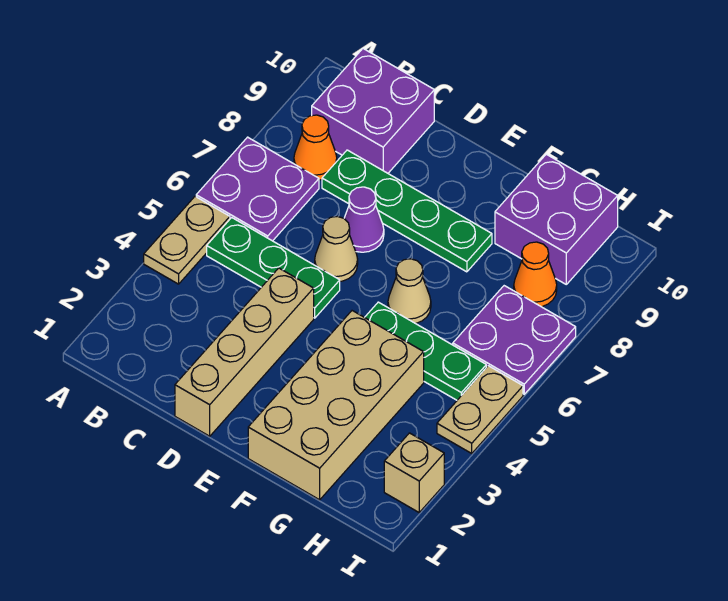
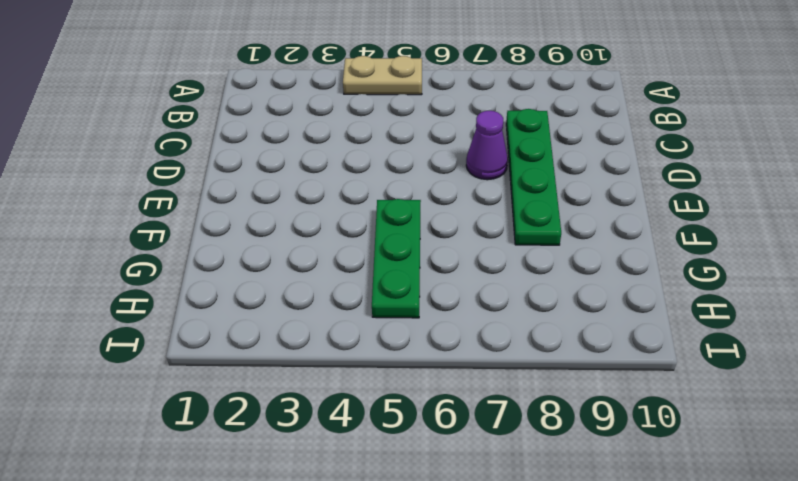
none -> purple 2x2 plate [196,137,319,241]
none -> green 1x3 plate [207,218,340,318]
none -> orange 1x1 cone [294,115,337,180]

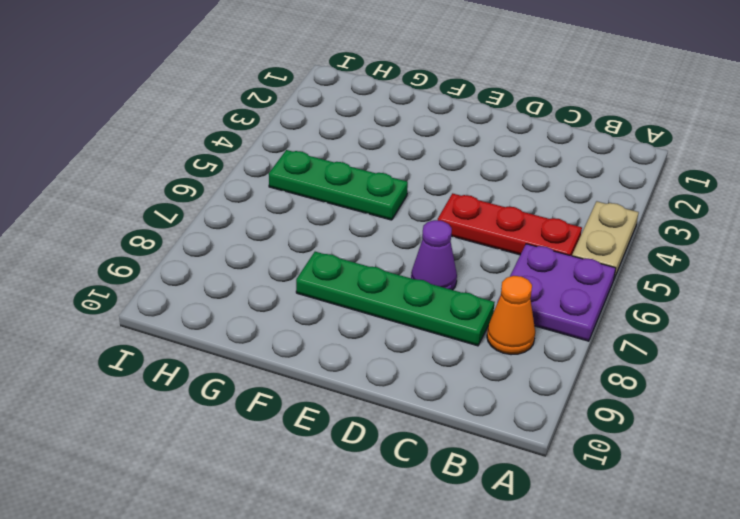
red 1x3 plate [438,193,582,256] -> green 1x3 plate [207,218,340,318]
none -> purple 2x2 brick [312,49,434,173]
none -> tan 1x4 brick [175,268,314,436]
none -> tan 1x1 cone [315,216,358,281]

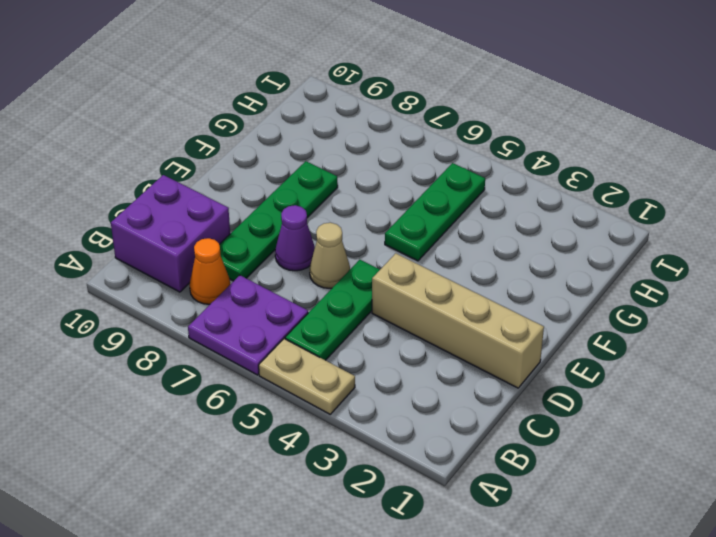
none -> tan 2x4 brick [248,311,424,500]
none -> tan 1x1 cone [388,259,431,324]
none -> purple 2x2 brick [495,154,618,284]

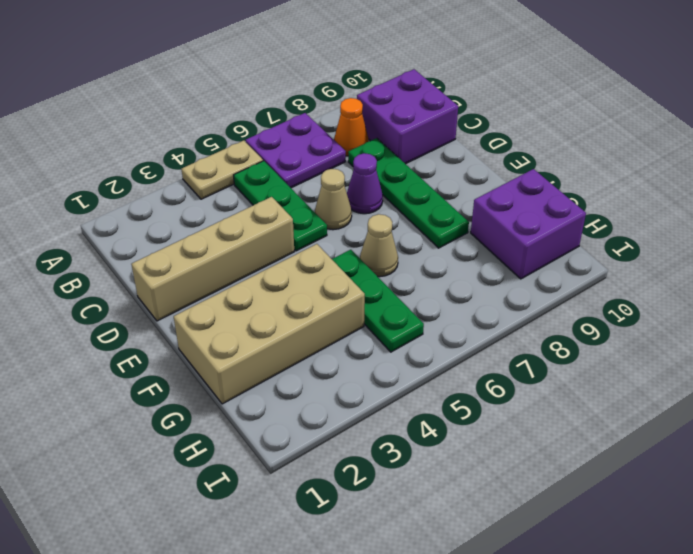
none -> purple 2x2 plate [453,286,576,394]
none -> orange 1x1 cone [514,242,557,307]
none -> tan 1x1 brick [384,433,444,512]

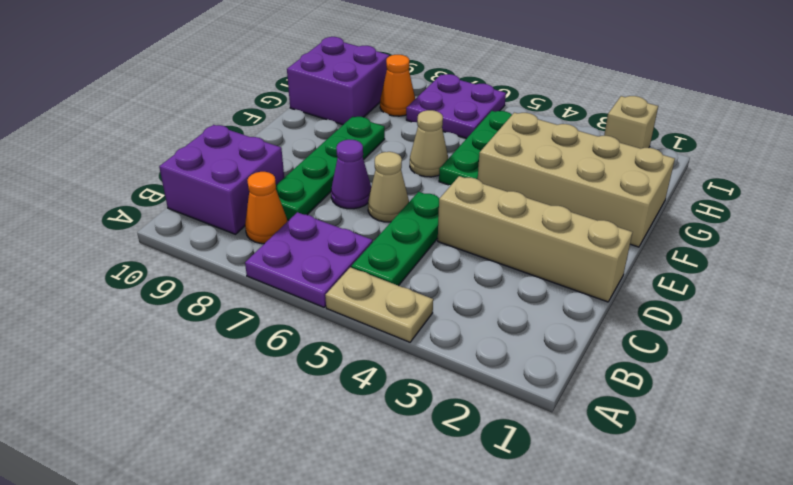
none -> tan 1x2 plate [437,366,523,453]

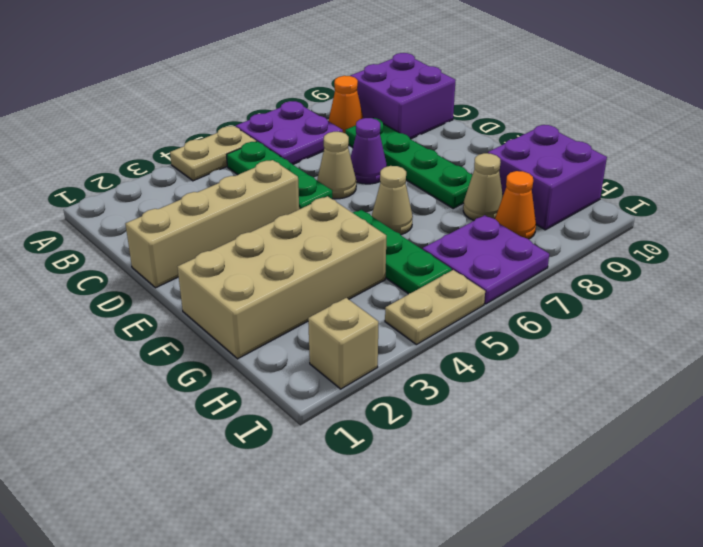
tan 1x1 cone [463,153,503,220] -> none

